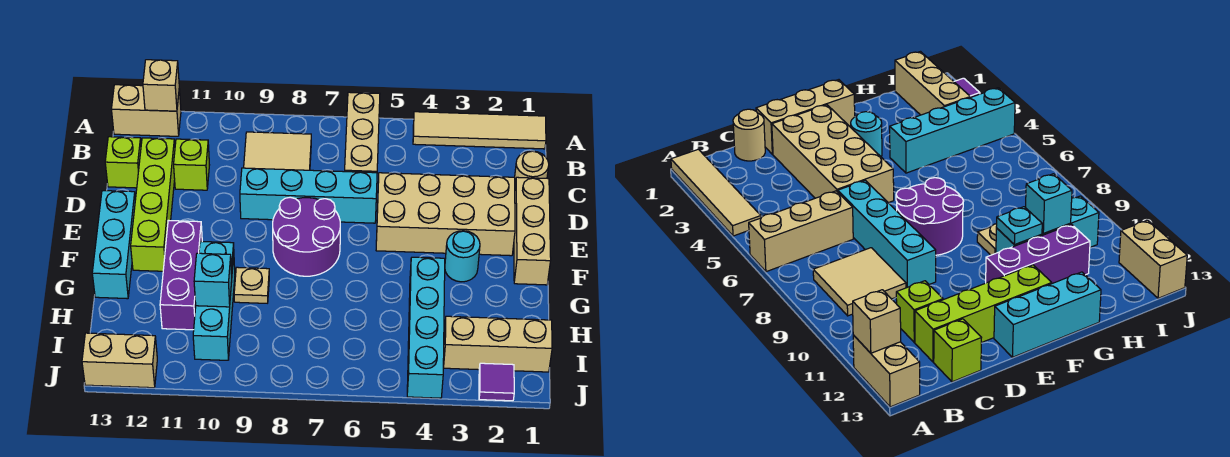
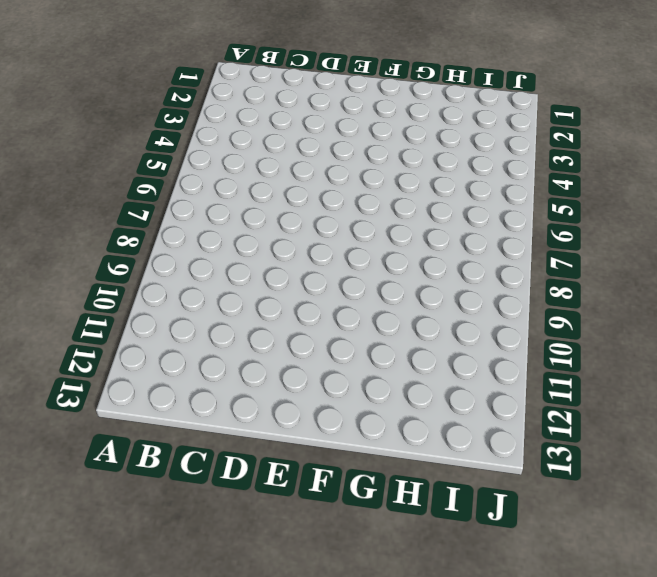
none -> tan 1x4 tile [413,112,546,149]
none -> tan 1x3 brick [345,92,380,173]
none -> tan 1x2 brick [112,85,181,136]

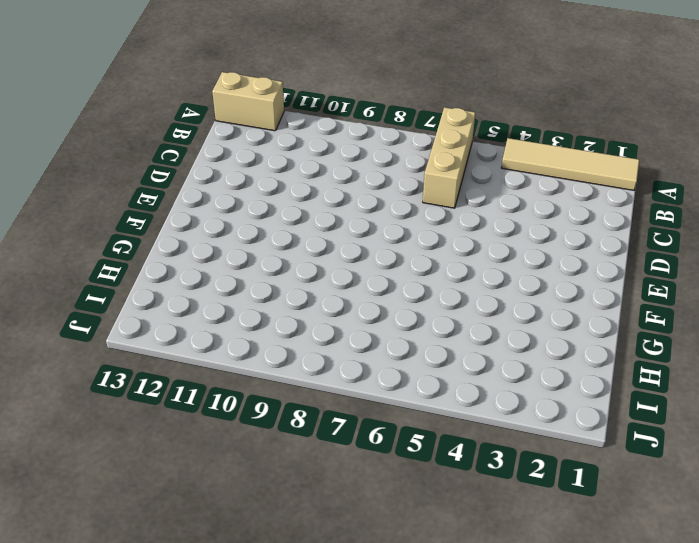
none -> tan 2x2 tile [244,132,311,170]
none -> tan 1x1 round brick [515,151,549,185]
none -> lime 1x1 brick [174,139,209,190]

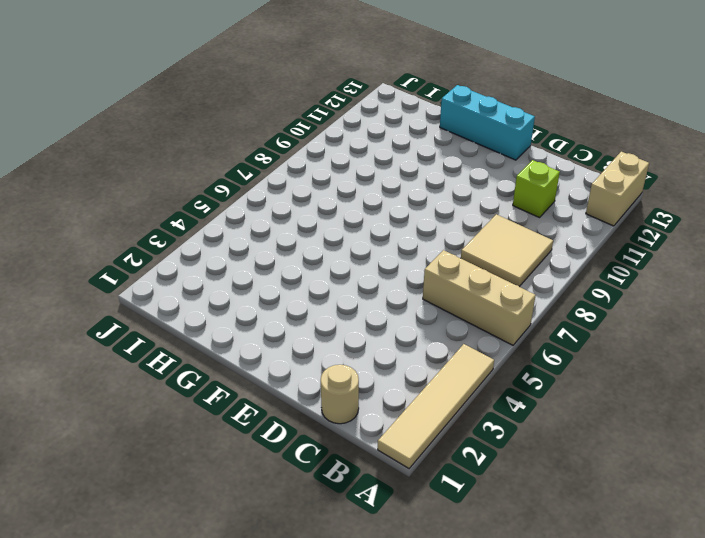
none -> lime 1x4 brick [131,138,175,271]
none -> lime 1x1 brick [105,137,141,188]
none -> tan 1x3 brick [514,177,551,285]

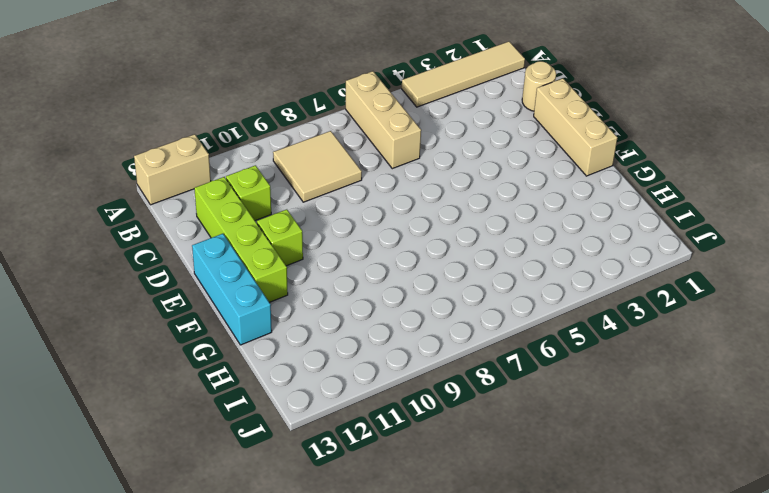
lime 1x1 brick [257,209,303,266] -> lime 1x1 brick moved to [105,137,141,188]
none -> tan 2x4 brick [376,173,515,256]
none -> cyan 1x4 brick [240,168,377,223]
none -> purple 2x2 round brick [273,197,340,276]

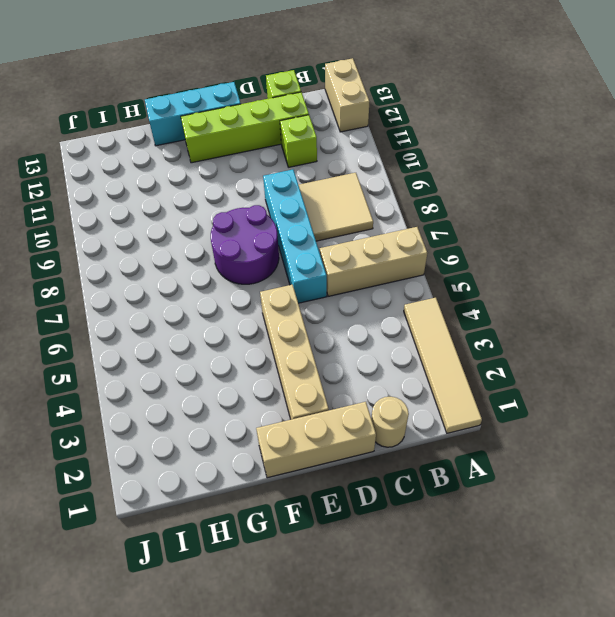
tan 1x4 brick [260,285,329,419] -> tan 2x4 brick [376,173,515,256]
none -> cyan 1x1 round brick [445,231,480,282]
none -> purple 1x3 brick [160,220,202,330]
none -> cyan 1x4 brick [407,257,445,398]

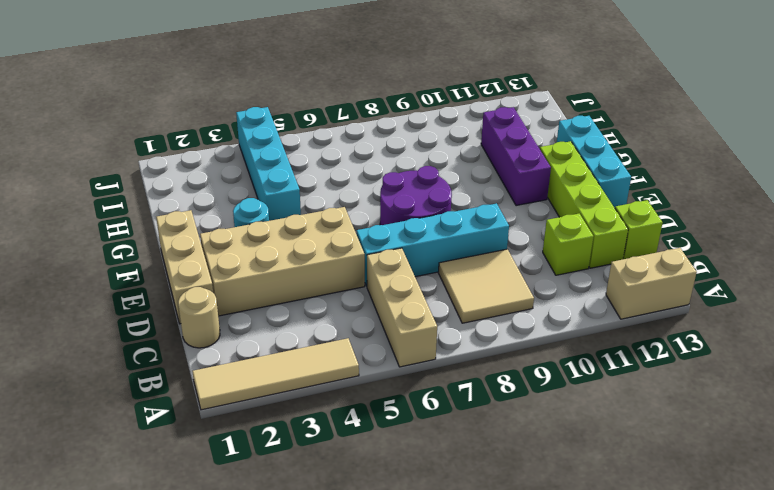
none -> tan 1x1 plate [234,267,269,303]
none -> cyan 1x3 brick [193,256,235,360]
none -> tan 1x3 brick [444,316,552,372]

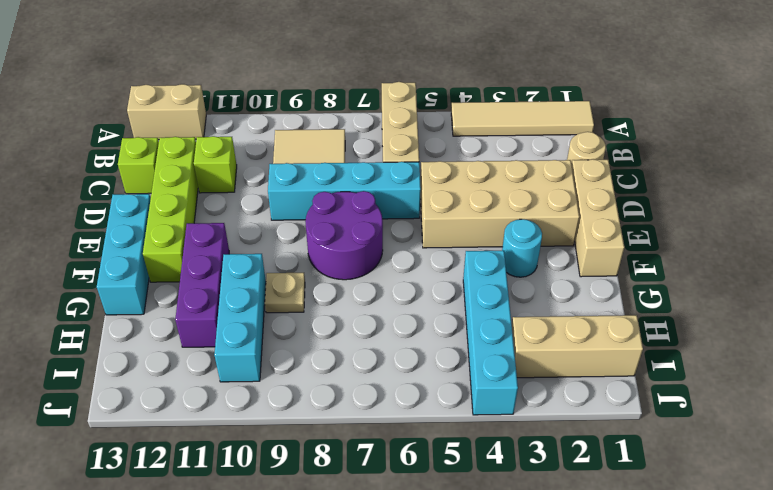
none -> purple 1x1 tile [479,363,514,401]
none -> tan 1x2 brick [82,333,157,388]
none -> tan 1x1 brick [143,60,179,111]

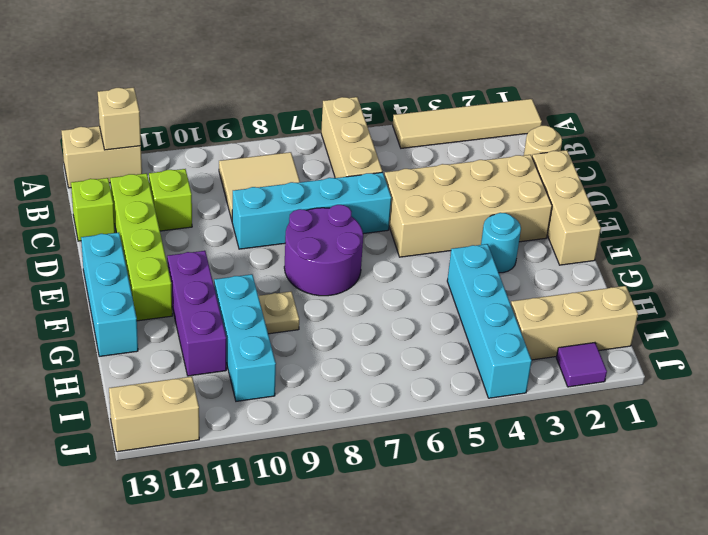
none -> cyan 1x1 plate [199,241,234,274]
none -> cyan 1x1 brick [194,253,232,307]

